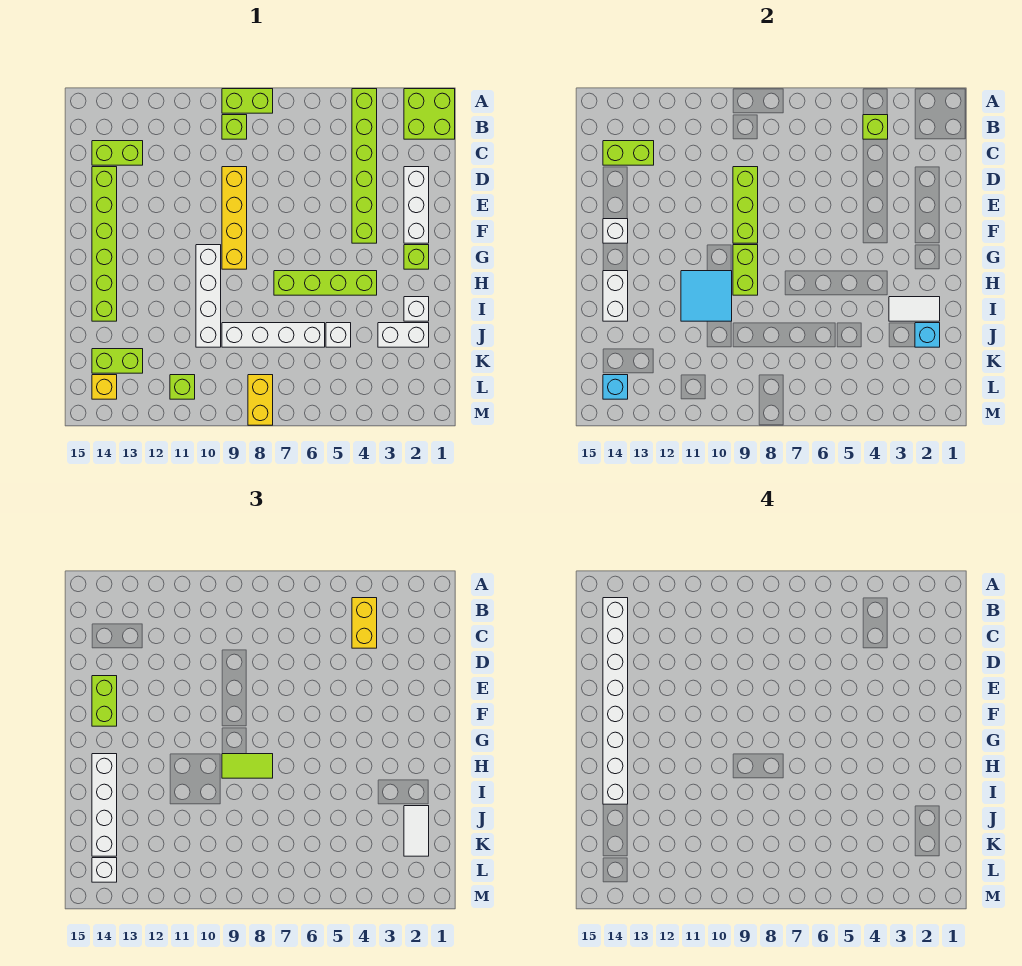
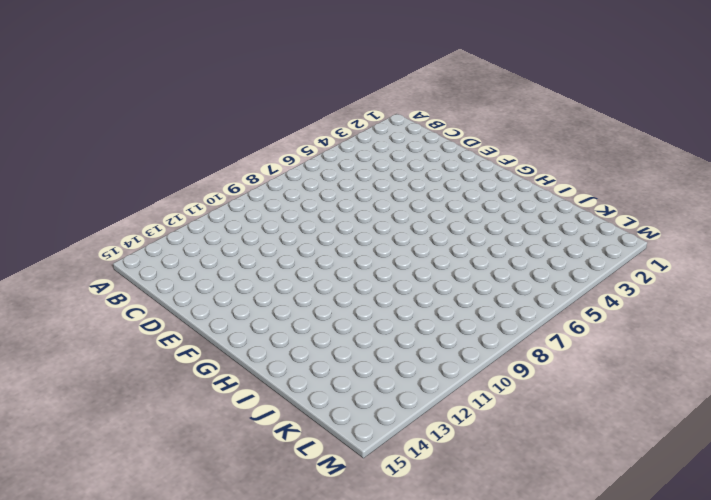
none -> lime 2x2 brick [404,89,455,139]
none -> lime 1x6 brick [352,89,377,243]
none -> lime 1x2 brick [222,89,273,113]
none -> lime 1x1 brick [222,115,247,139]

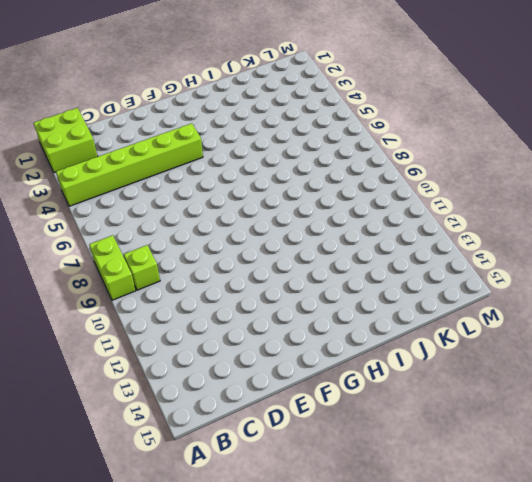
none -> lime 1x2 brick [92,141,143,165]
none -> white 1x3 brick [404,167,429,243]
none -> yellow 1x4 brick [222,167,247,269]
none -> lime 1x6 brick [92,167,117,321]

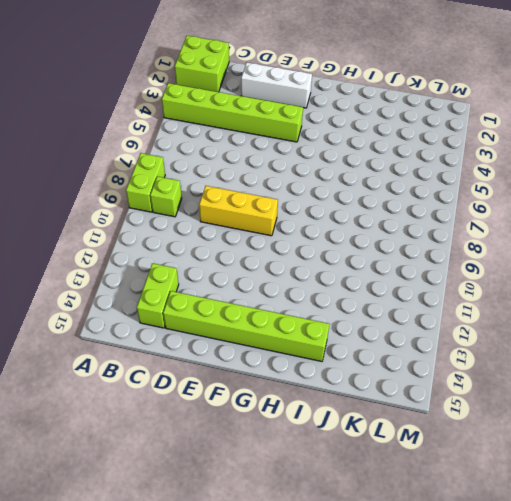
yellow 1x3 brick [199,186,278,236] -> yellow 1x4 brick [222,167,247,269]
none -> lime 1x1 brick [404,245,429,269]
none -> white 1x4 brick [196,245,221,347]
none -> lime 1x4 brick [274,271,377,295]
none -> white 1x1 brick [404,297,429,321]

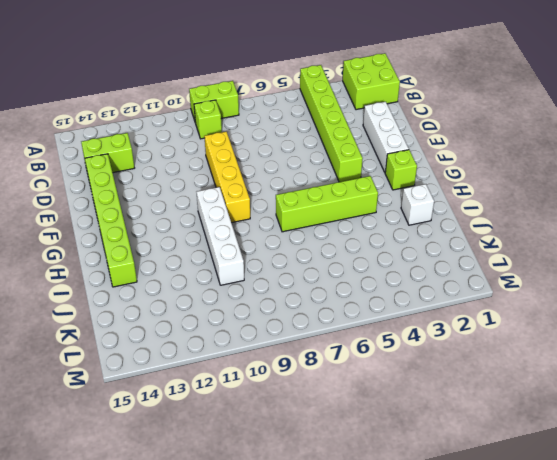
none -> white 1x2 brick [378,323,429,347]
none -> white 1x1 brick [326,323,351,347]
none -> white 1x4 brick [222,323,325,347]
none -> lime 1x2 brick [92,349,143,373]

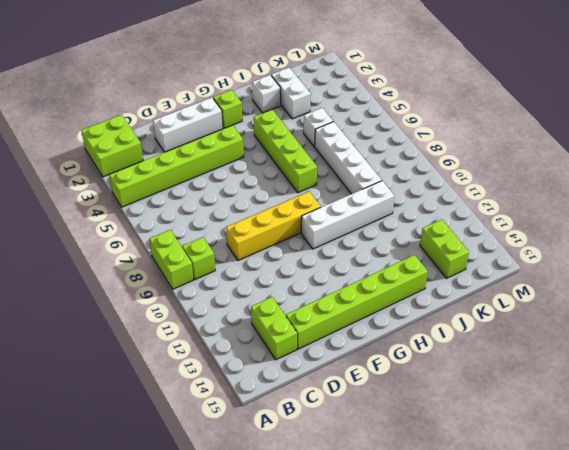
none -> yellow 1x2 brick [248,375,273,425]
none -> lime 1x1 brick [170,375,195,399]
none -> yellow 1x1 brick [92,375,117,399]
none -> lime 1x1 brick [863,115,888,139]

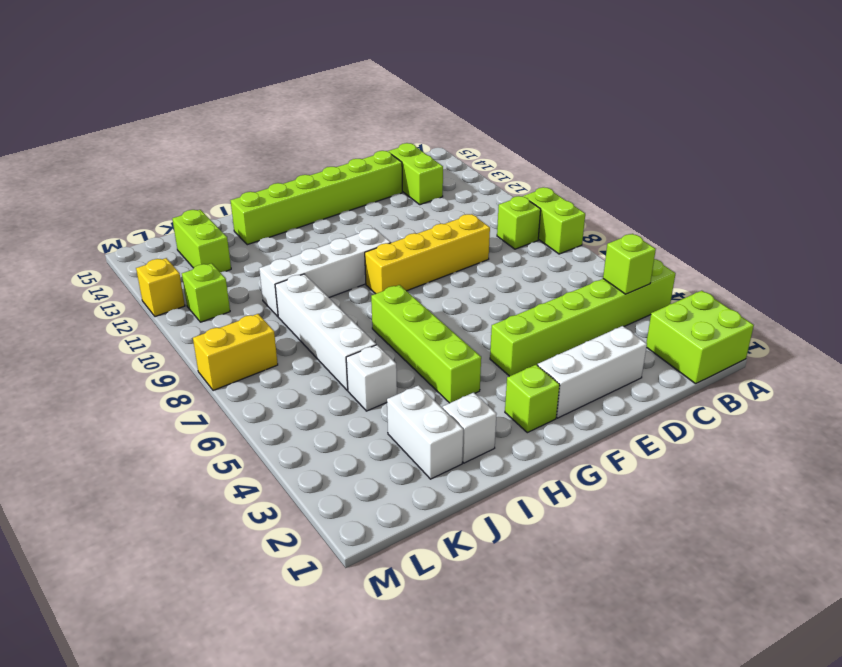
yellow 1x1 brick [136,258,185,317] -> yellow 1x1 brick moved to [92,375,117,399]
none -> lime 1x2 brick [603,141,654,165]
none -> lime 1x3 brick [733,167,758,243]
none -> white 1x1 brick [603,219,628,243]
none -> lime 1x2 brick [733,245,758,295]

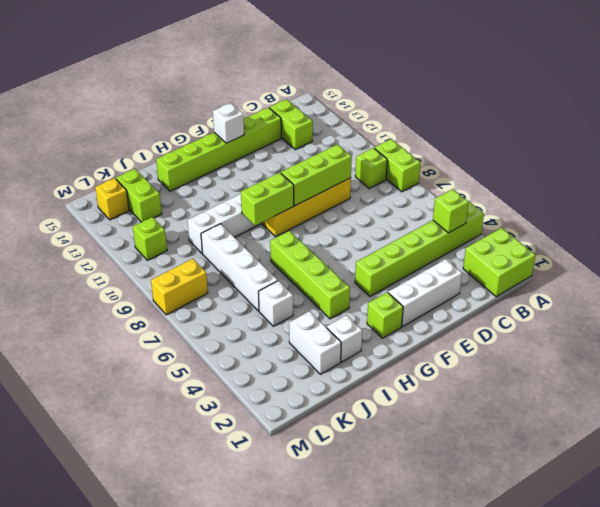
none -> lime 1x2 brick [603,141,654,165]
none -> cyan 2x2 tile [681,271,732,321]
none -> white 1x2 brick [603,271,628,321]
none -> white 1x2 tile [889,297,940,321]

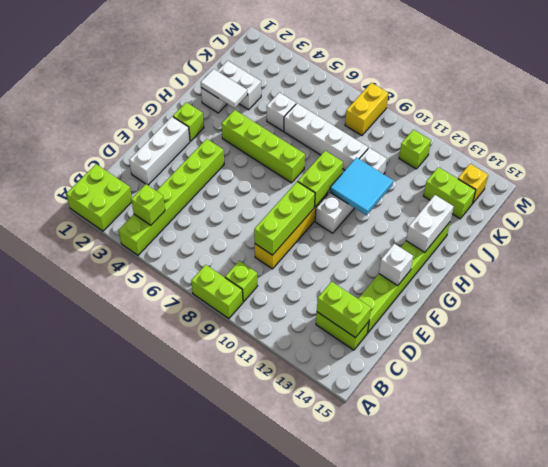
none -> cyan 1x1 brick [915,323,940,347]
none -> cyan 1x1 brick [603,375,628,399]
none -> yellow 1x2 brick [352,598,377,648]
none -> lime 1x2 brick [92,676,117,726]

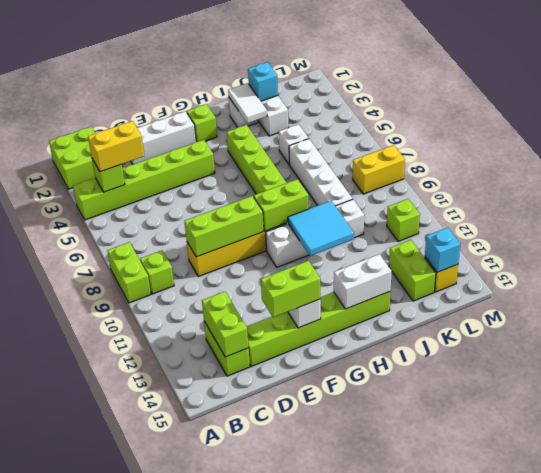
none -> lime 1x2 tile [222,754,273,778]
none -> white 1x4 brick [92,754,117,856]
none -> white 1x2 tile [404,806,429,856]
none -> white 1x1 brick [92,858,117,882]

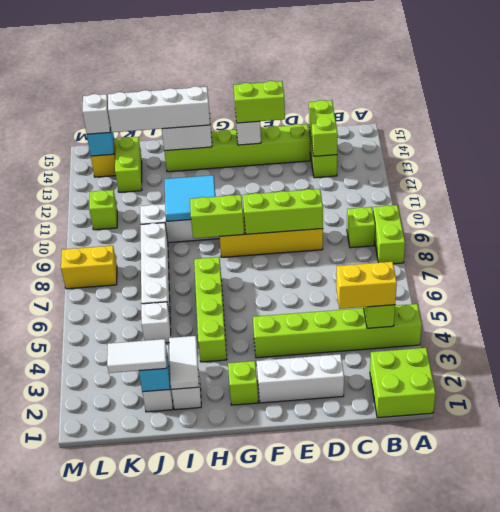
none -> lime 1x2 tile [222,754,273,778]
none -> white 1x8 brick [603,598,628,804]

